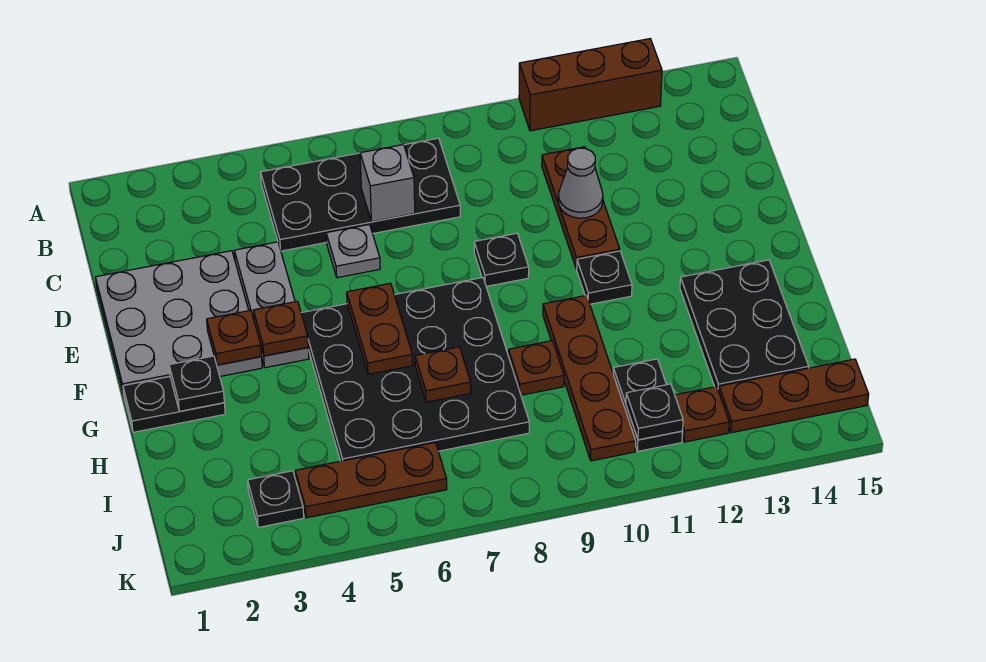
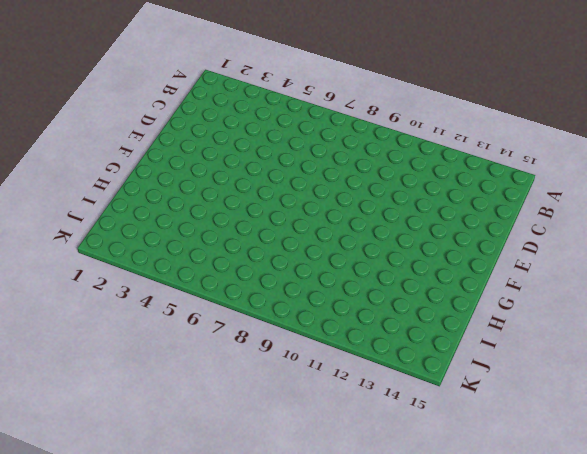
none -> brown 1x3 brick [519,39,662,131]
none -> black 2x4 plate [261,138,460,251]
none -> brown 1x3 plate [542,147,620,269]

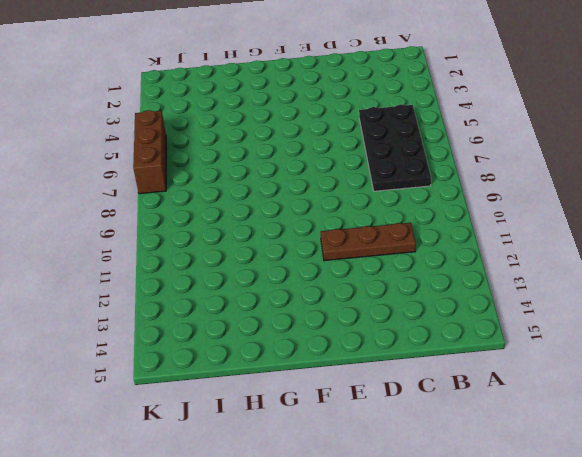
brown 1x3 brick [133,110,166,194] -> brown 1x3 brick moved to [519,39,662,131]
none -> grey 3x3 plate [96,251,262,394]
none -> grey 1x3 plate [234,242,309,368]
none -> grey 1x1 plate [326,224,380,278]

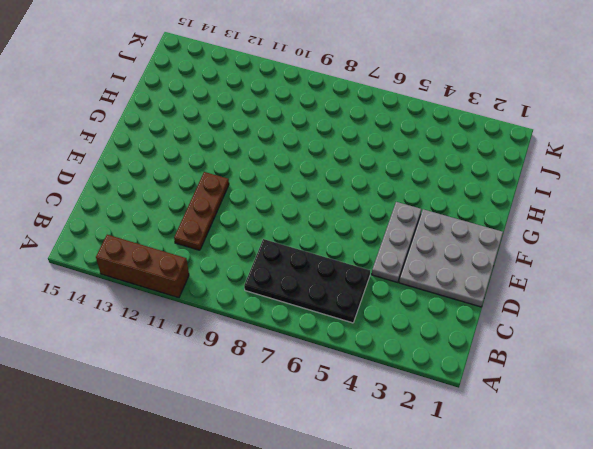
none -> grey 1x1 plate [326,224,380,278]
none -> black 1x1 plate [474,233,529,286]
none -> black 4x4 plate [301,278,529,461]

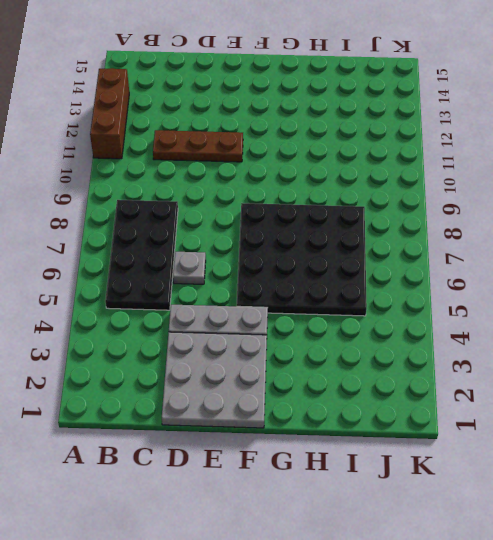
none -> black 1x1 plate [474,233,529,286]
none -> black 1x1 plate [577,251,632,304]
none -> black 1x2 plate [123,377,225,432]

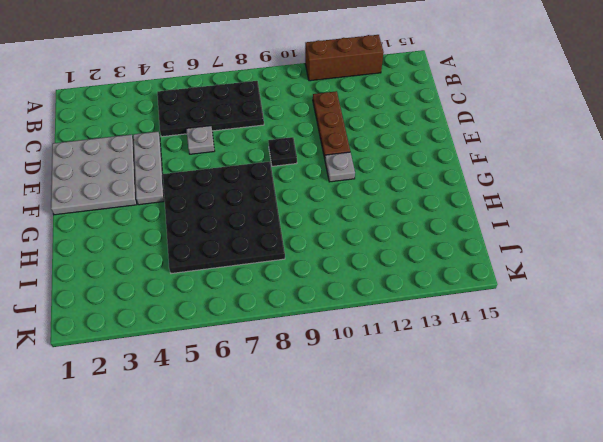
grey 1x1 plate [325,152,355,182] -> black 1x1 plate [577,251,632,304]
none -> black 1x2 plate [123,377,225,432]
none -> brown 1x4 plate [543,295,636,461]
none -> black 2x3 plate [680,260,809,391]

